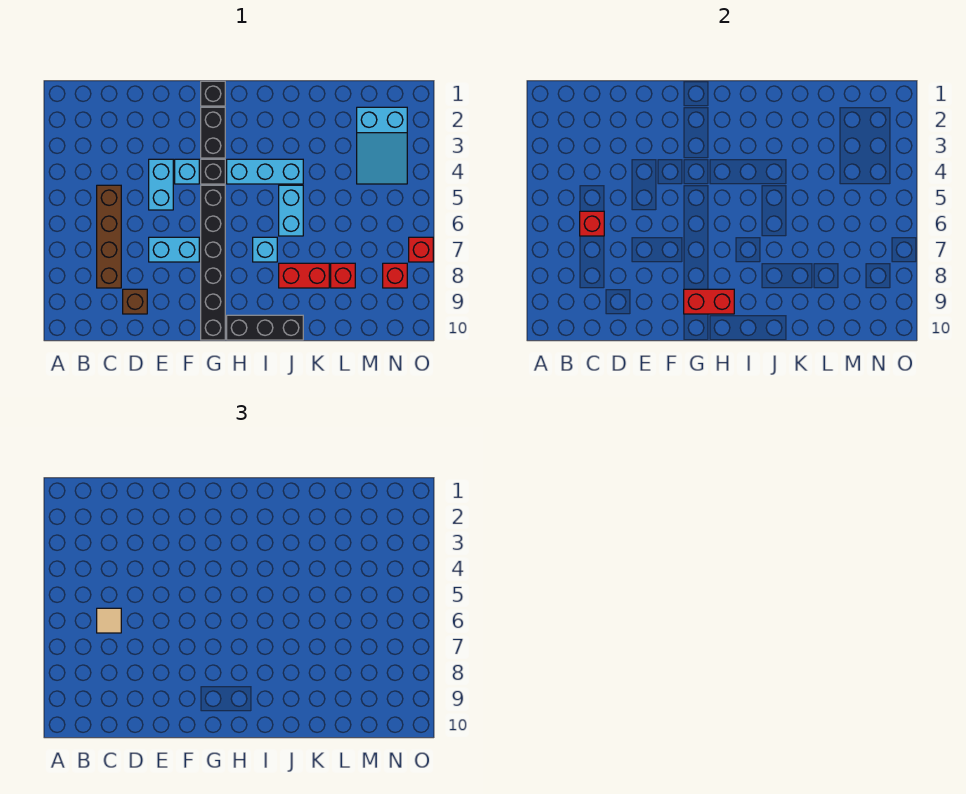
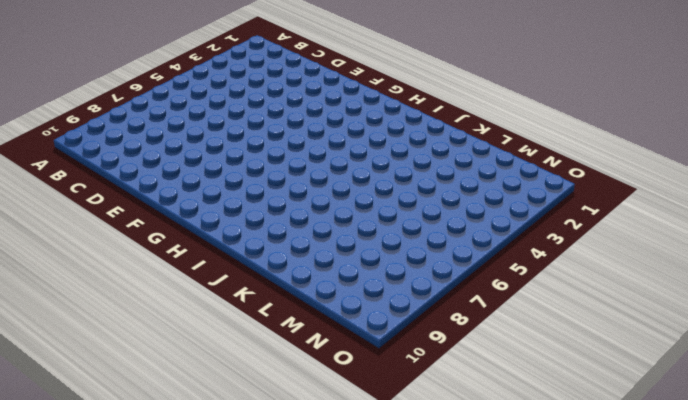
none -> brown 1x4 brick [97,185,121,288]
none -> brown 1x1 brick [123,289,147,314]
none -> cyan 1x2 brick [149,159,173,210]

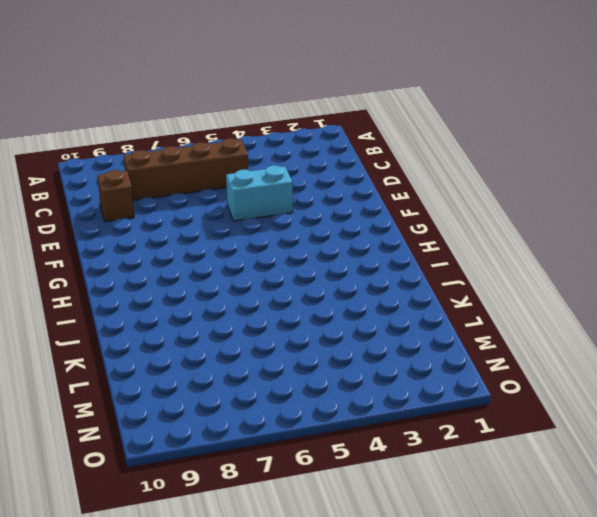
none -> cyan 1x2 brick [149,237,199,262]
none -> cyan 1x1 brick [175,159,199,184]
none -> black 1x1 brick [201,81,225,106]

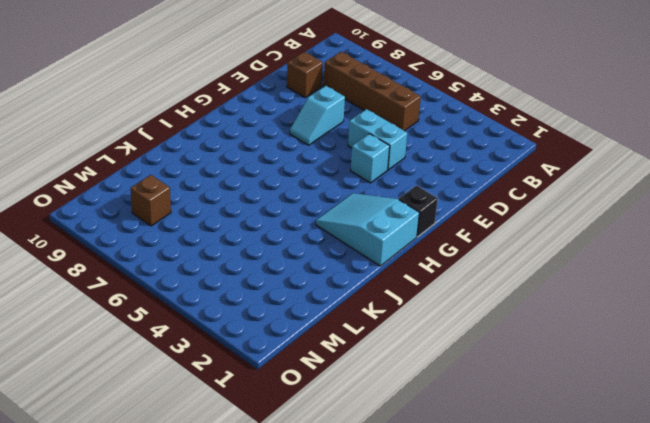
cyan 1x2 slope [290,86,345,145] -> cyan 1x2 brick [149,237,199,262]
cyan 2x3 slope [316,193,419,266] -> cyan 2x3 slope moved to [357,107,407,184]
brown 1x1 brick [131,175,171,226] -> none
none -> black 1x2 brick [201,107,225,158]
none -> black 1x1 brick [201,159,225,184]
none -> black 1x6 brick [201,185,225,340]

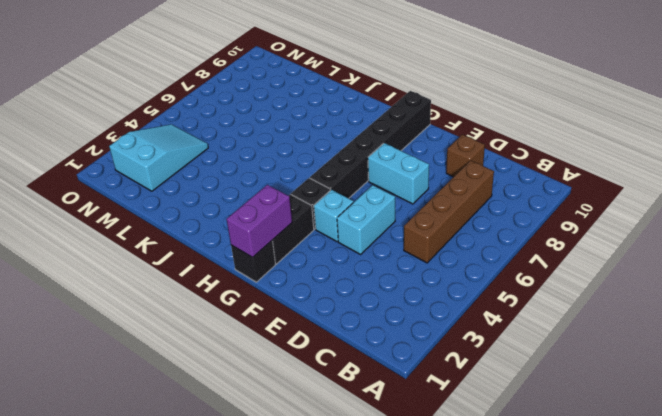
purple 1x2 brick [226,185,292,257] -> none
none -> cyan 1x3 brick [227,159,303,184]
none -> black 1x3 brick [227,315,303,340]
none -> cyan 1x1 brick [253,237,277,262]

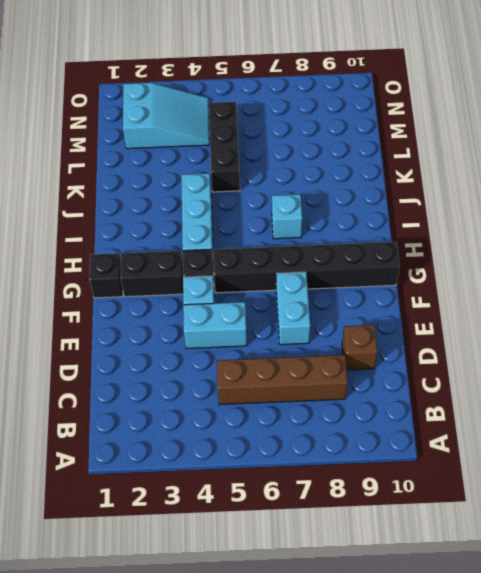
black 1x3 brick [209,102,240,192] -> black 1x3 brick moved to [227,315,303,340]
none -> cyan 1x2 brick [279,185,303,236]
none -> red 1x2 brick [279,263,329,288]
none -> red 1x1 brick [331,263,355,288]

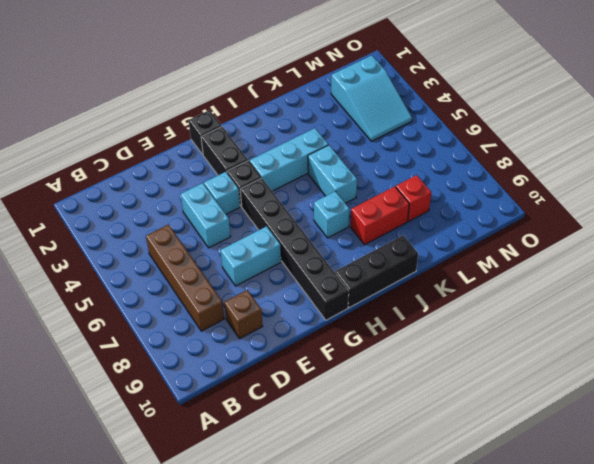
none -> red 1x1 brick [383,263,407,288]
none -> red 1x1 brick [409,237,433,262]
none -> red 1x1 brick [580,211,604,236]

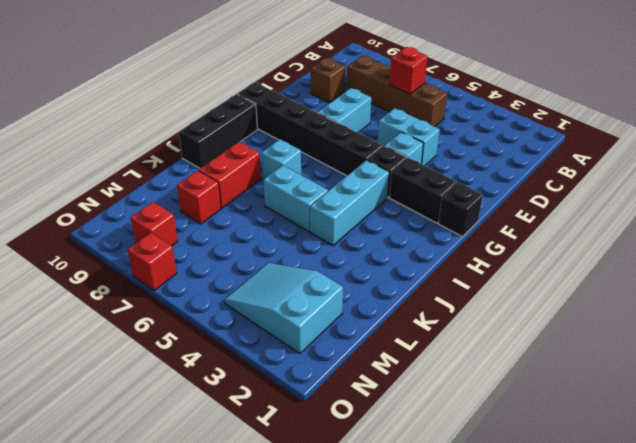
none -> red 1x2 brick [684,289,734,314]
none -> tan 1x1 tile [97,608,121,633]

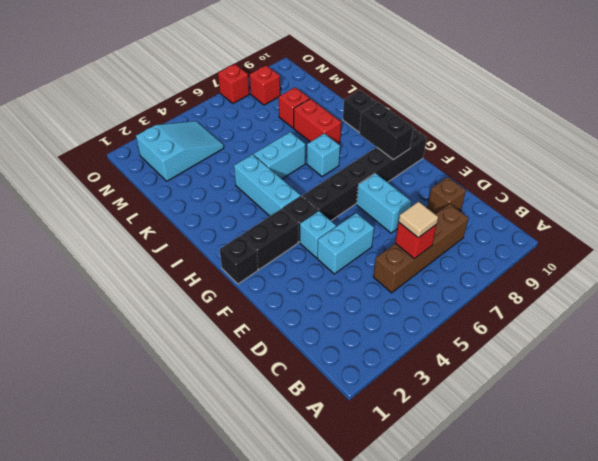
black 1x2 brick [360,102,413,160] -> red 1x2 brick [684,289,734,314]

